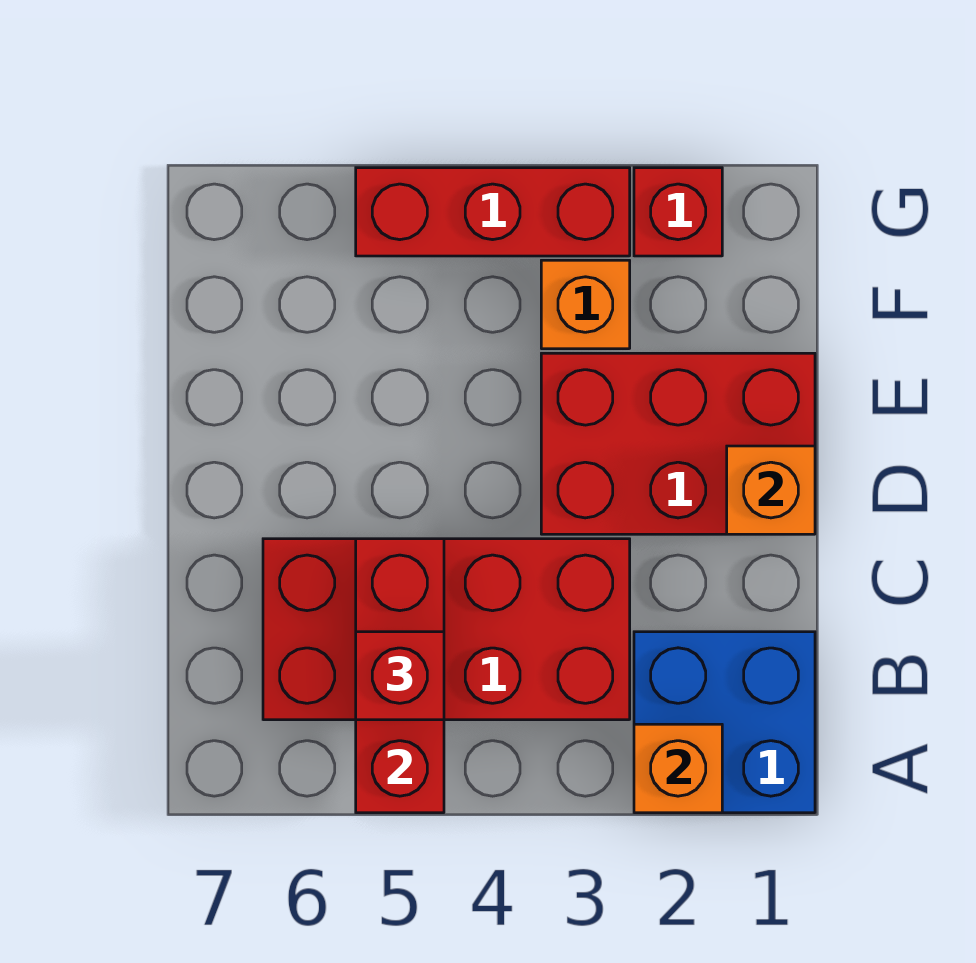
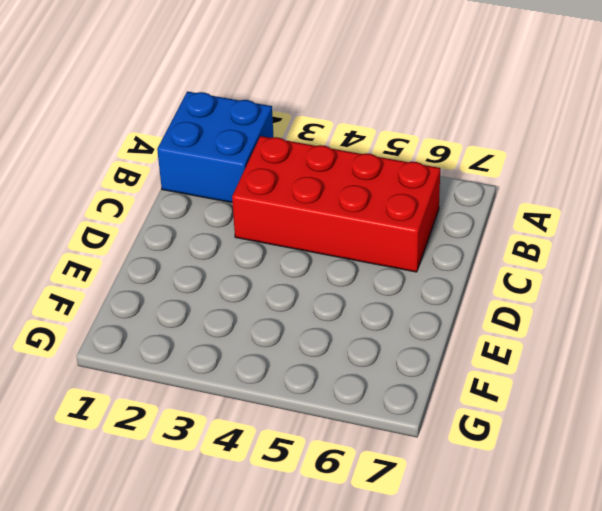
none -> red 2x3 brick [541,353,815,534]
none -> orange 1x1 brick [541,260,630,349]

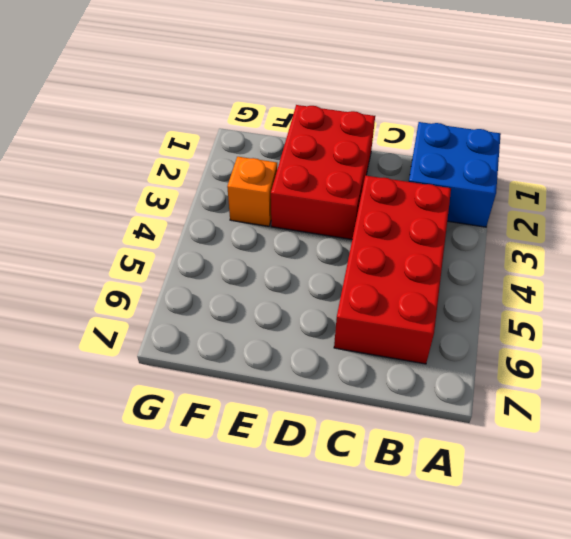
none -> red 1x1 brick [634,168,722,256]
none -> red 1x3 brick [356,168,630,256]

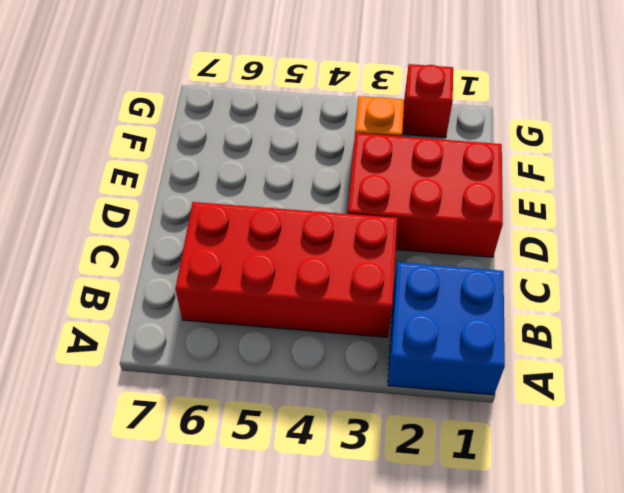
none -> red 1x3 brick [356,168,630,256]
none -> orange 1x1 brick [634,724,722,813]

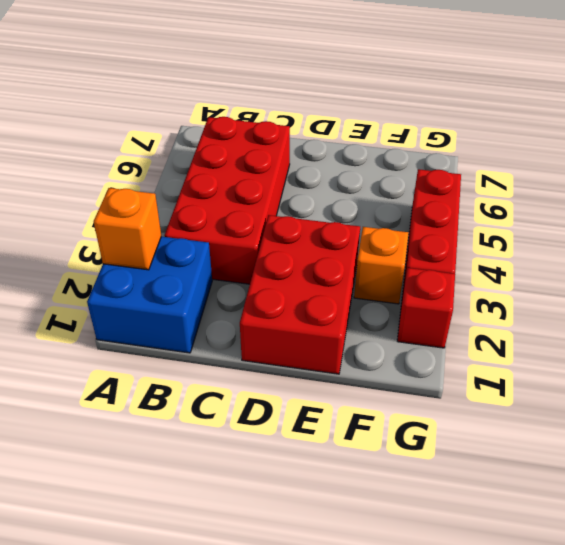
none -> red 1x3 brick [356,539,444,813]
none -> orange 1x1 brick [727,446,815,534]

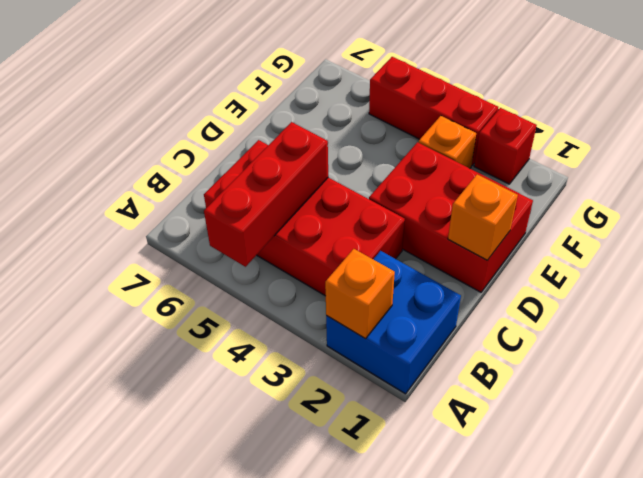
none -> red 1x1 brick [356,632,444,720]

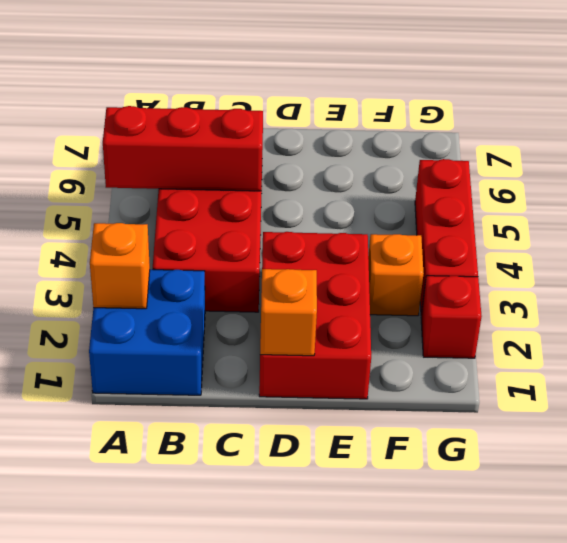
none -> red 1x1 brick [356,632,444,720]

